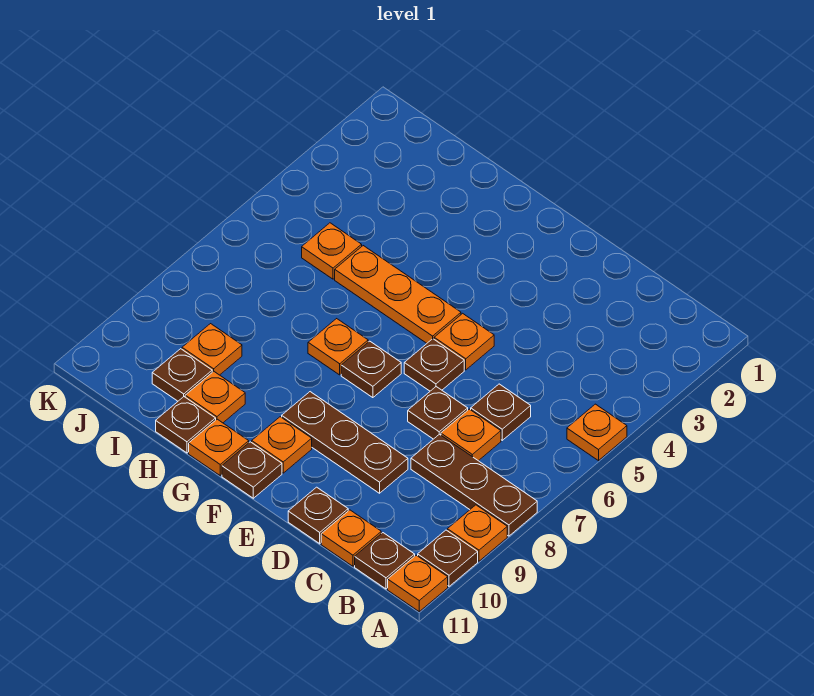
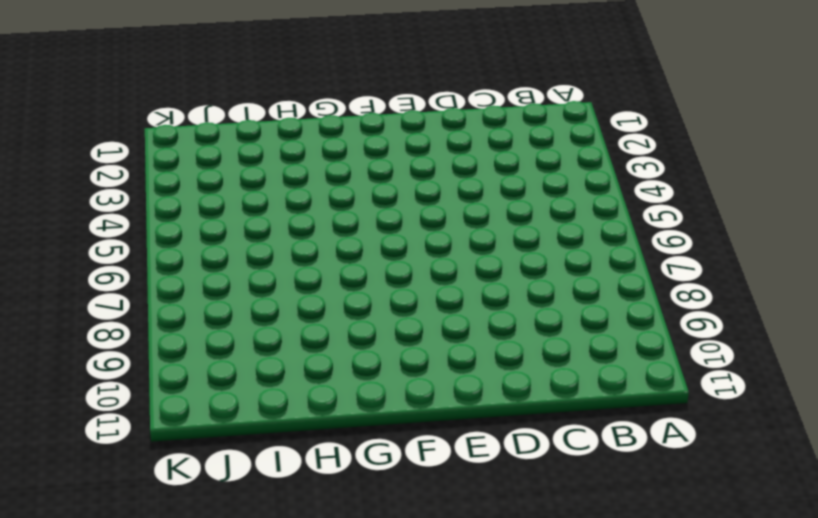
none -> orange 1x1 plate [567,404,627,461]
none -> brown 1x3 plate [411,434,537,536]
none -> orange 1x1 plate [447,505,507,561]

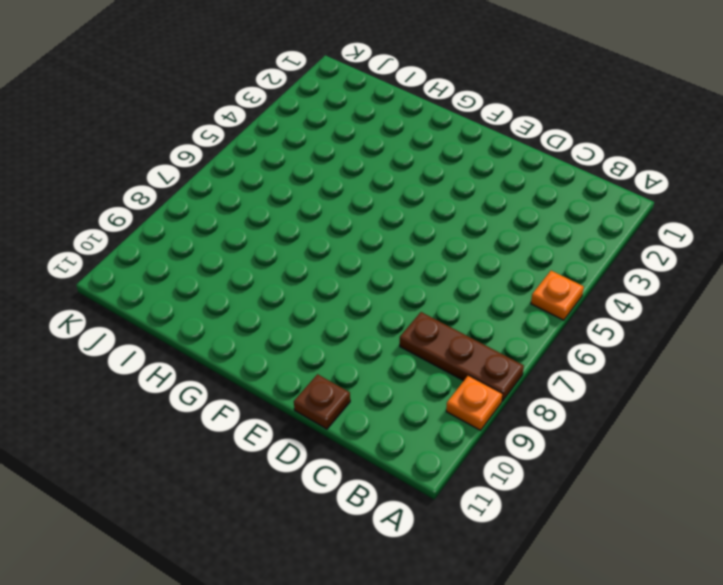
none -> brown 1x1 plate [418,530,478,586]
none -> orange 1x1 plate [388,555,448,611]
none -> brown 1x1 plate [355,533,415,589]

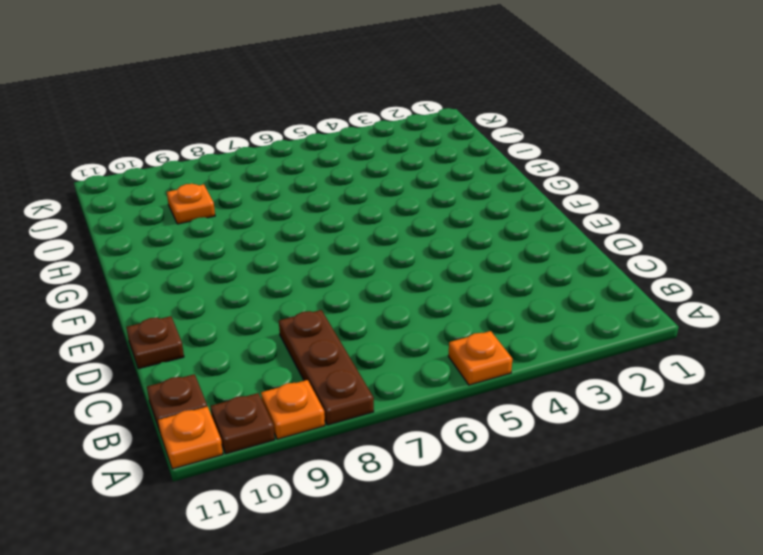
none -> brown 1x1 plate [471,384,531,440]
none -> orange 1x1 plate [441,409,501,461]
none -> orange 1x1 plate [321,510,381,566]

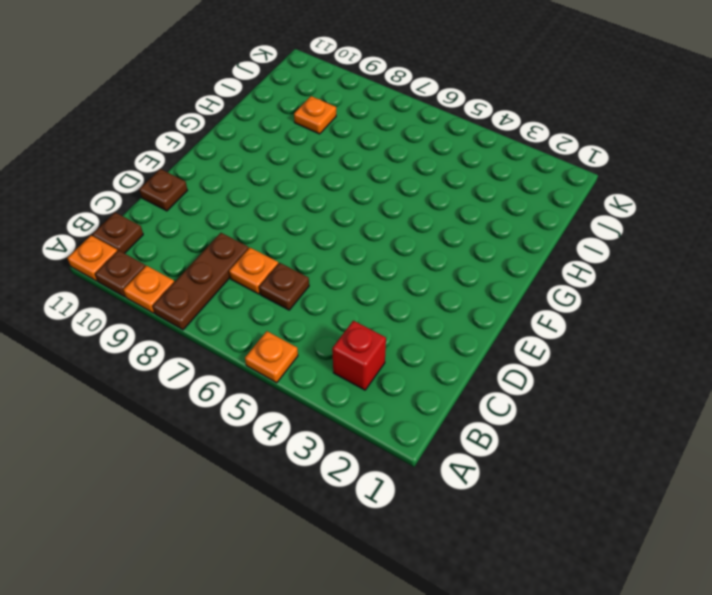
red 1x1 brick [332,321,386,390] -> none
none -> orange 1x1 plate [321,510,381,566]
none -> brown 1x1 plate [408,387,468,439]
none -> brown 1x3 plate [282,392,408,493]

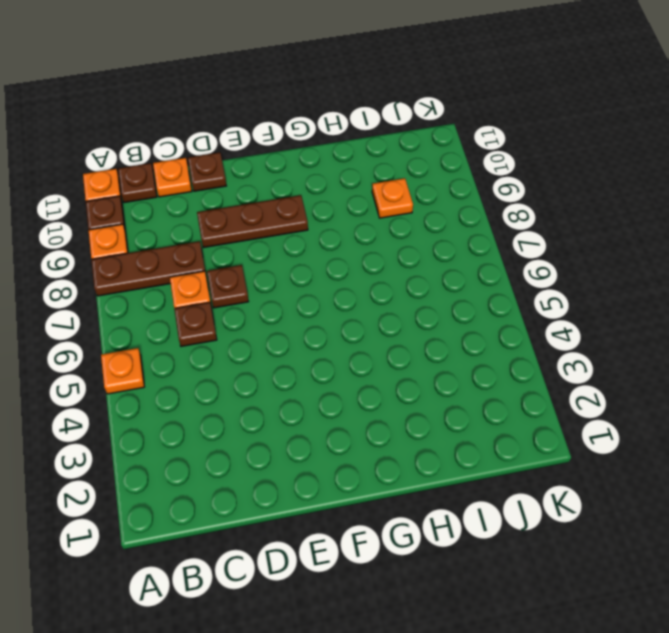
none -> orange 1x1 plate [434,313,494,370]
none -> brown 1x1 plate [404,339,464,391]
none -> orange 1x3 plate [335,246,461,343]

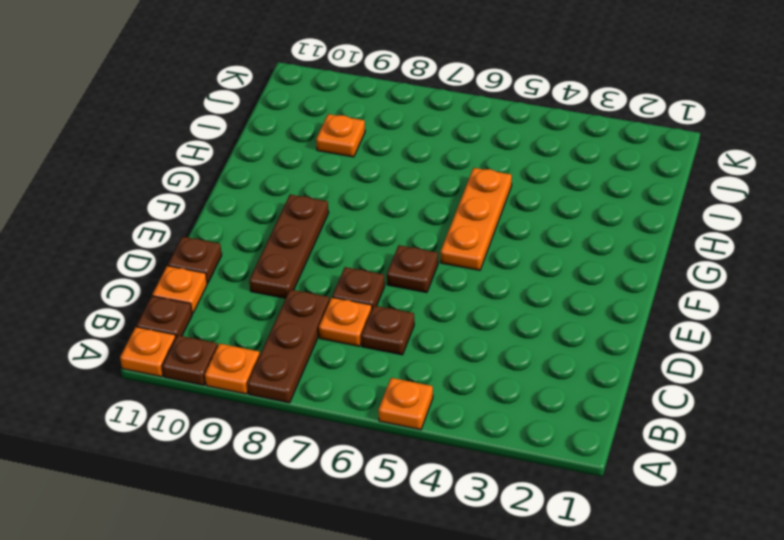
none -> orange 1x1 plate [434,313,494,370]
none -> brown 1x1 plate [341,341,401,398]
none -> orange 1x1 plate [252,417,312,473]

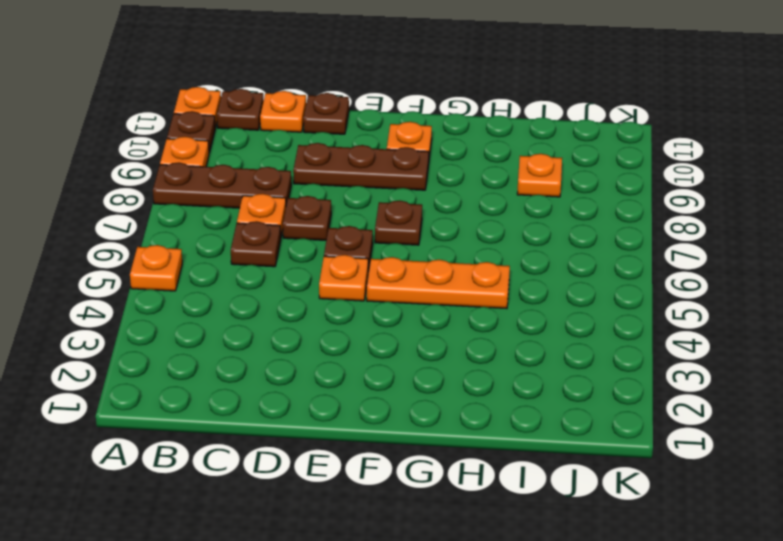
none -> brown 1x1 plate [222,442,282,498]
none -> orange 1x1 plate [308,319,368,375]
none -> orange 1x1 plate [189,419,249,475]

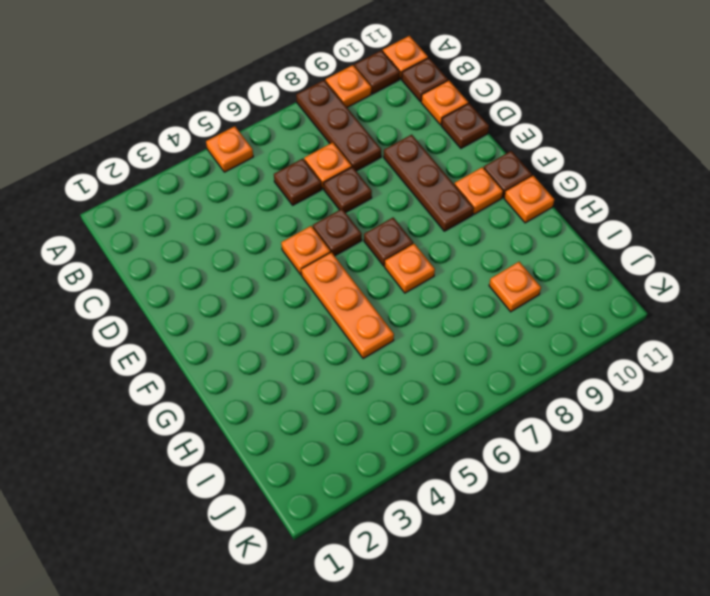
none -> orange 1x1 plate [185,371,245,423]
none -> brown 1x1 plate [156,397,216,453]
none -> orange 1x1 plate [302,223,362,279]

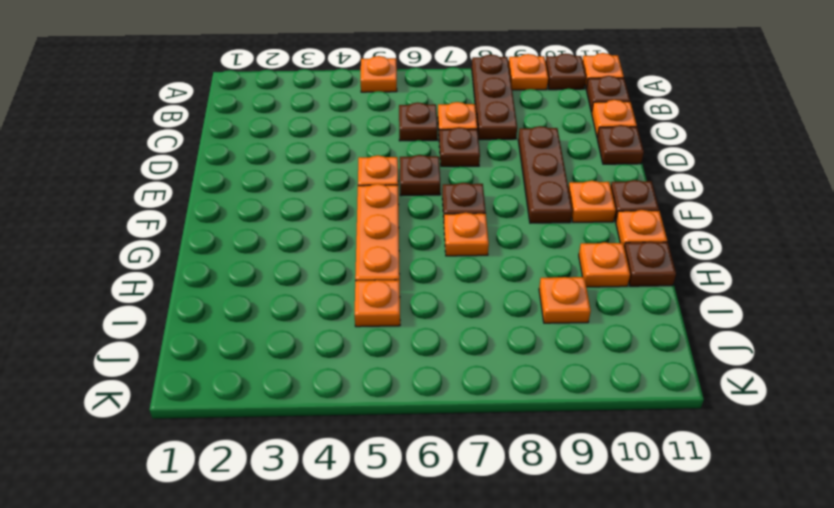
none -> brown 1x1 plate [152,349,212,401]

